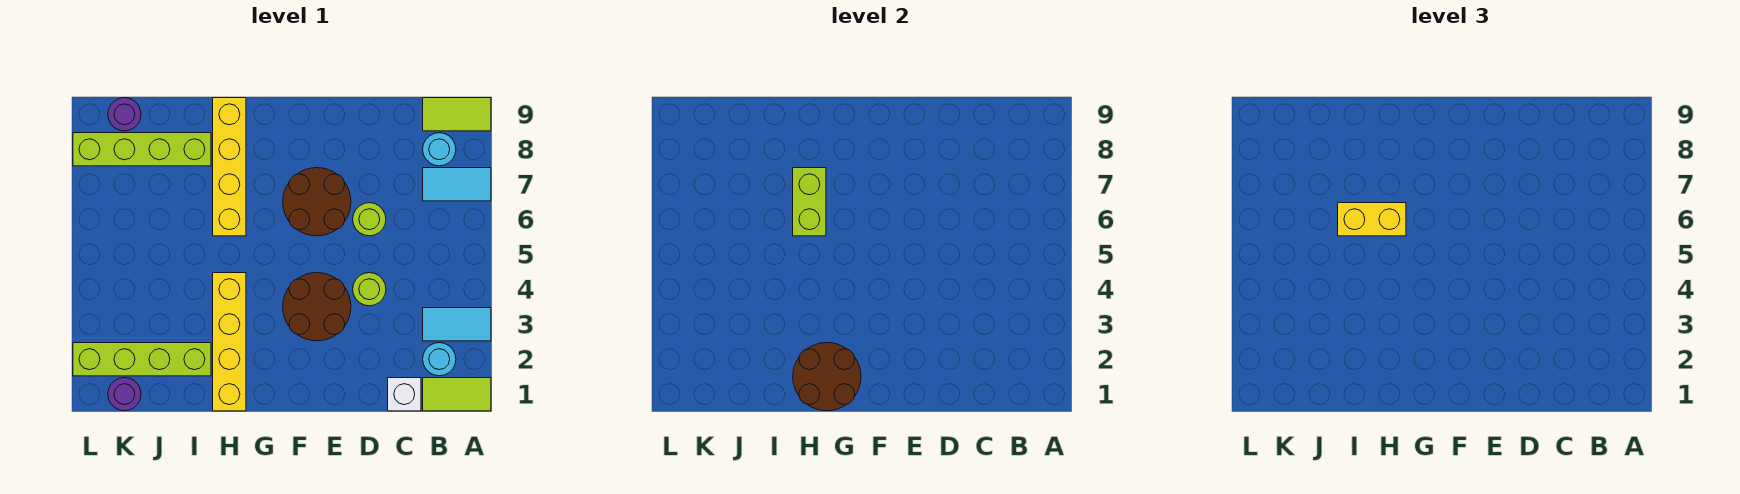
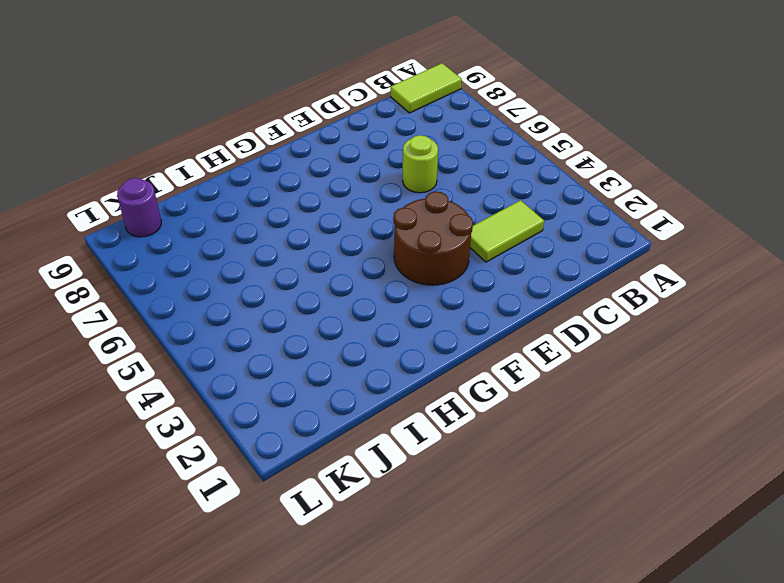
lime 1x2 tile [470,200,544,262] -> lime 1x2 tile moved to [423,378,491,411]
none -> cyan 1x2 tile [423,308,491,341]
none -> cyan 1x2 tile [423,168,491,201]
none -> cyan 1x1 round brick [423,343,456,376]

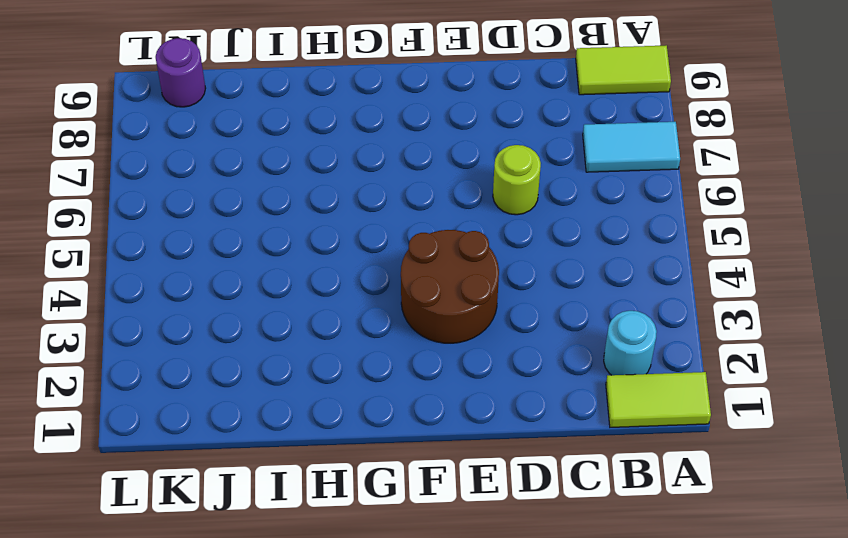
none -> cyan 1x2 tile [423,308,491,341]
none -> cyan 1x1 round brick [423,133,456,166]
none -> white 1x1 brick [388,378,421,411]

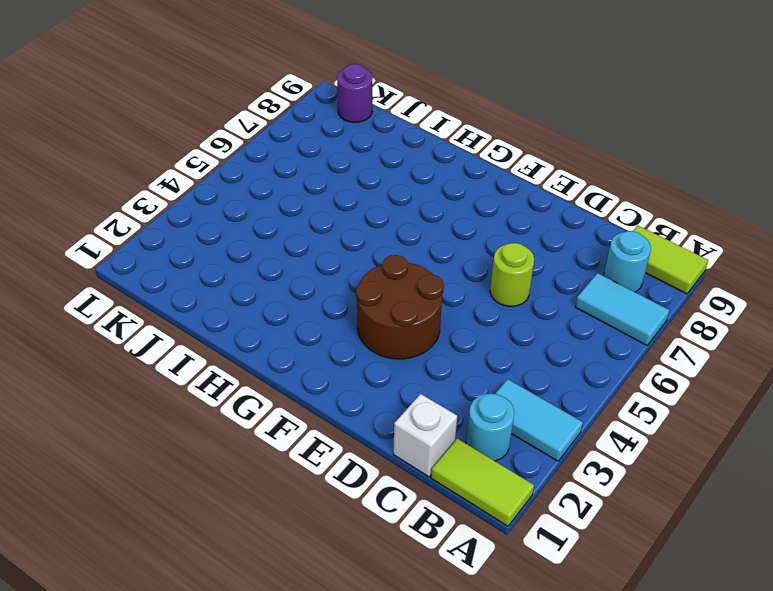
none -> lime 1x1 round brick [353,273,386,306]
none -> brown 2x2 round brick [283,168,351,236]
none -> yellow 1x4 brick [213,273,246,411]

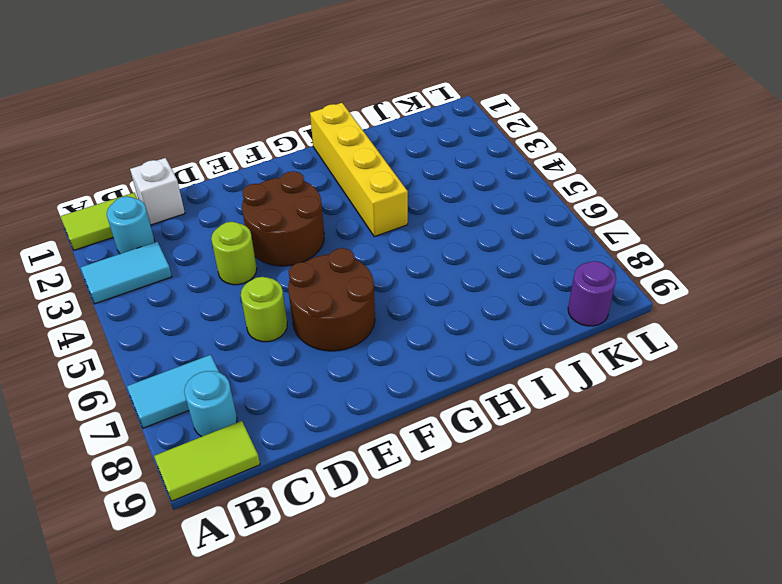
none -> yellow 1x4 brick [213,98,246,236]
none -> lime 1x4 brick [73,343,211,376]
none -> lime 1x4 brick [73,133,211,166]

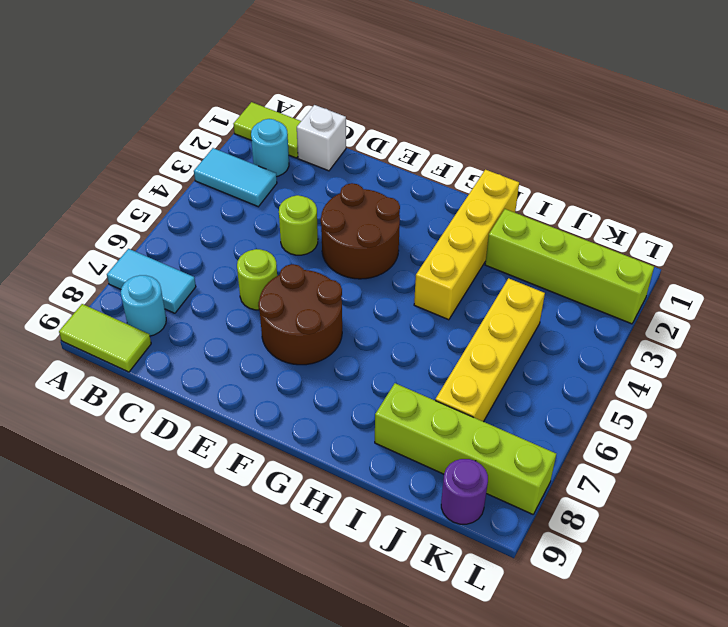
yellow 1x4 brick [435,278,545,422] -> yellow 1x4 brick moved to [213,98,246,236]
none -> purple 1x1 round brick [108,378,141,411]
none -> brown 2x2 round brick [793,343,861,411]
none -> lime 1x2 brick [793,168,826,236]

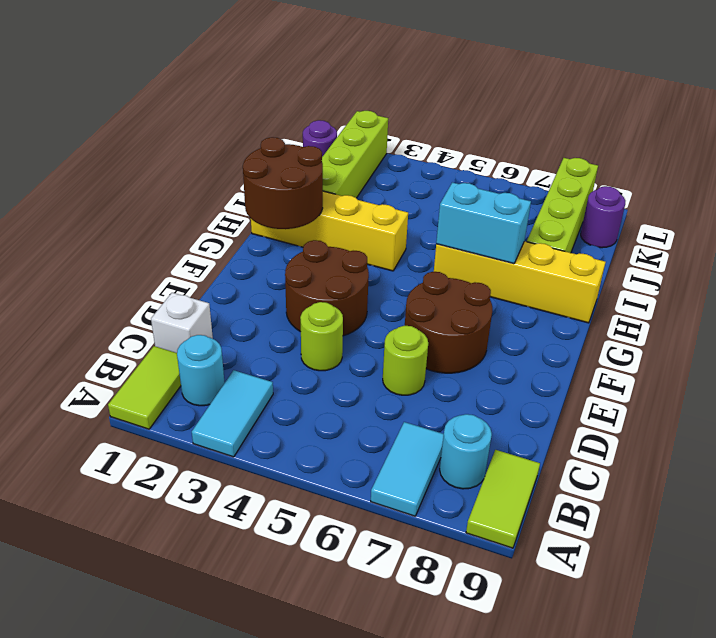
cyan 1x2 brick [436,182,531,264] -> lime 1x2 brick [793,168,826,236]
none -> yellow 1x2 brick [1338,203,1406,236]

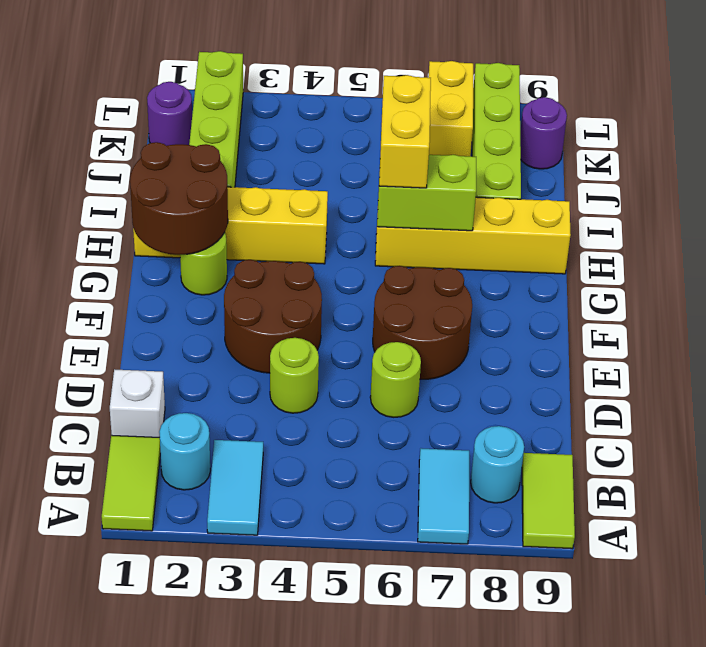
lime 1x1 round brick [180,233,227,295] -> none
yellow 1x2 brick [428,61,473,156] -> none

